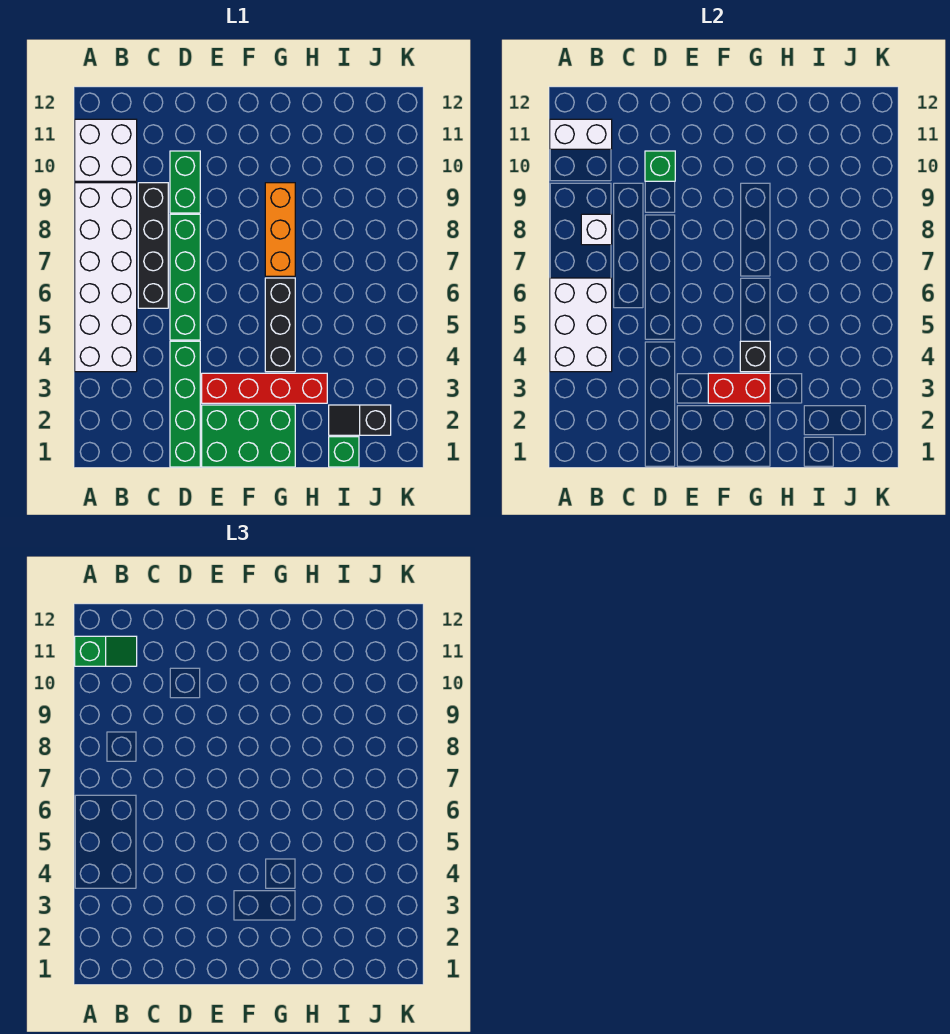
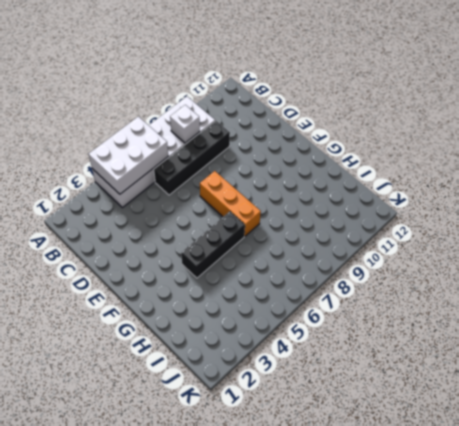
orange 1x3 brick [200,171,261,236] -> orange 1x3 brick turned to [265,183,295,276]
none -> white 2x2 brick [75,119,137,181]
none -> green 1x4 brick [170,341,200,467]
none -> green 1x4 brick [170,214,200,340]

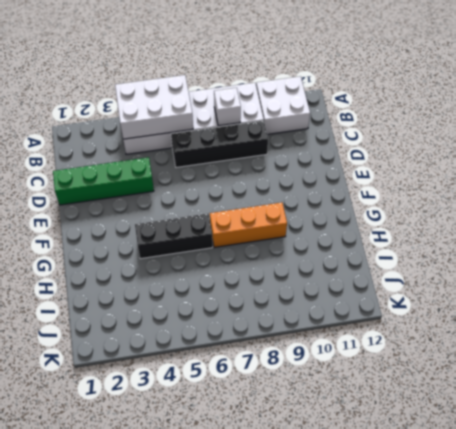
none -> green 1x4 brick [170,214,200,340]
none -> green 1x2 brick [170,151,200,213]
none -> green 2x3 brick [202,405,295,467]

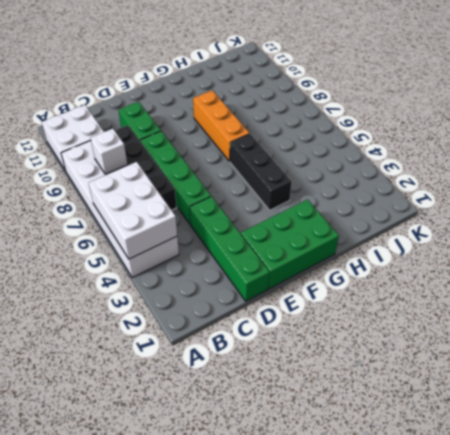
none -> red 1x4 brick [202,373,327,403]
none -> green 1x1 brick [329,437,359,467]
none -> black 1x2 slope [329,405,391,435]

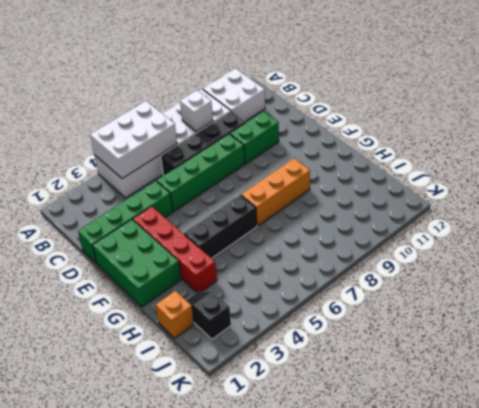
orange 1x1 brick [156,291,194,338] -> green 1x1 brick [329,437,359,467]
none -> white 1x2 brick [550,119,612,149]
none -> green 1x1 brick [645,151,675,181]
none -> red 1x2 brick [708,373,770,403]

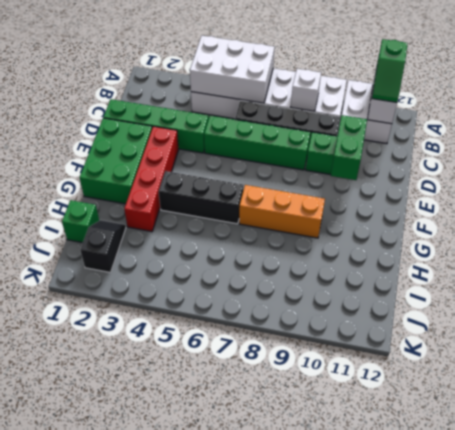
green 1x2 brick [331,115,367,180] -> green 1x1 brick [645,151,675,181]
none -> red 1x2 brick [708,373,770,403]
none -> black 1x1 brick [740,341,770,372]

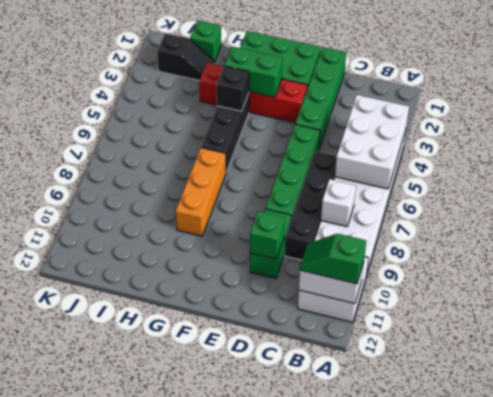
green 1x2 brick [224,47,282,97] -> red 1x2 brick [708,373,770,403]

